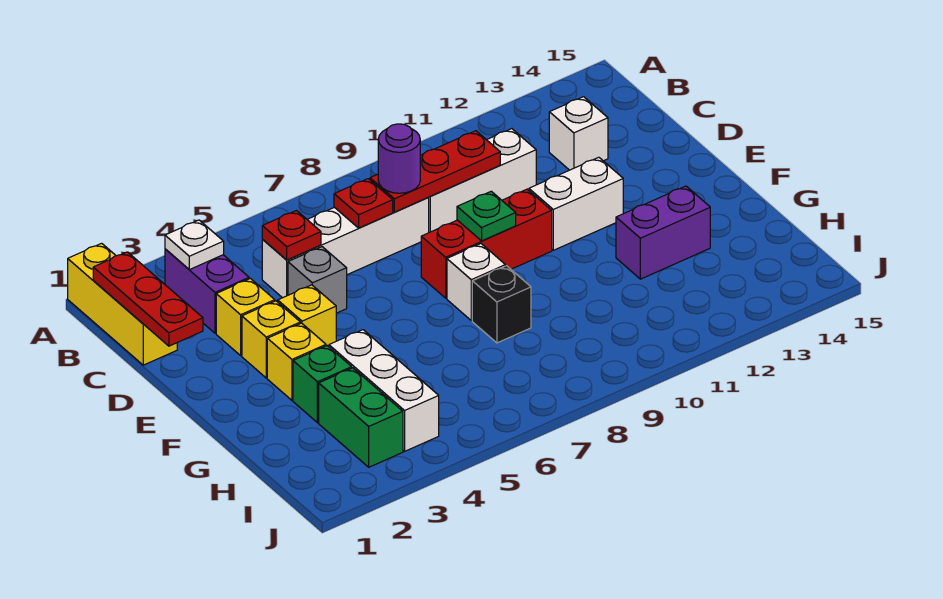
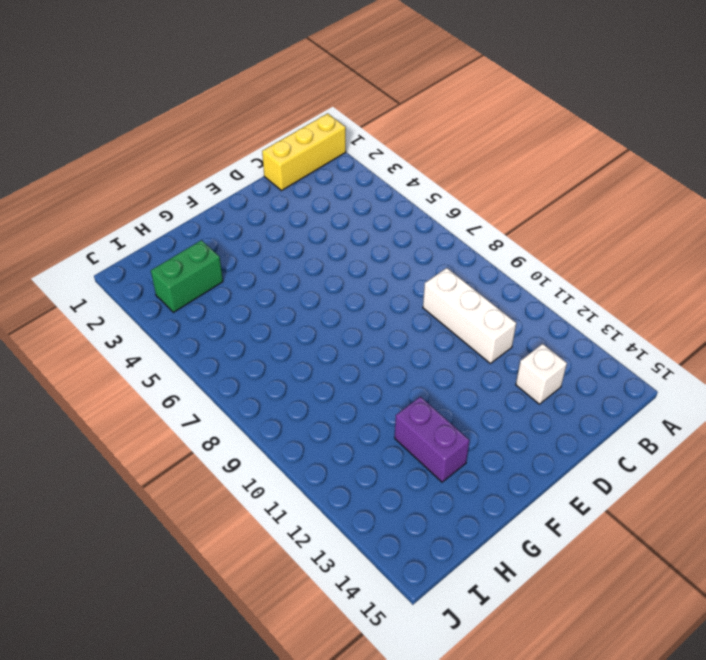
none -> purple 1x2 brick [165,249,249,333]
none -> white 1x4 brick [262,198,429,298]
none -> yellow 1x1 brick [216,278,275,355]

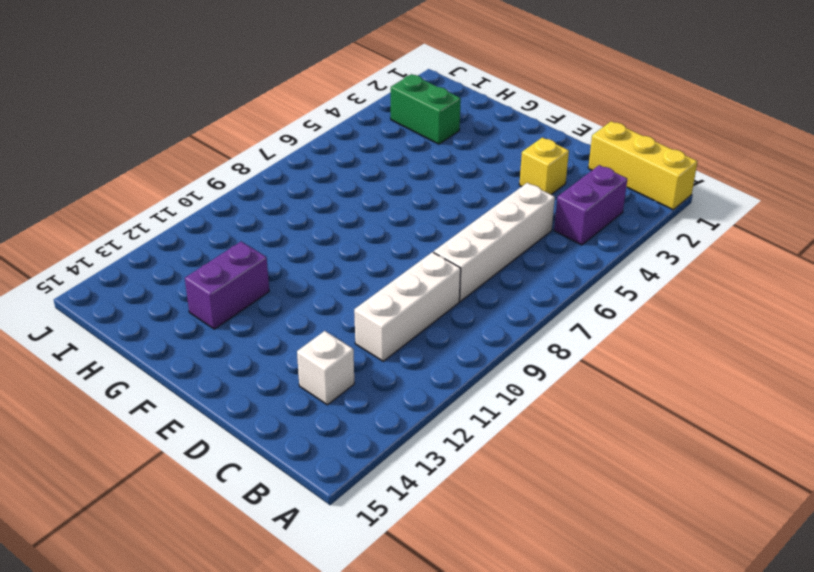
purple 1x2 brick [554,165,627,245] -> purple 1x2 brick turned to [165,249,249,333]
none -> grey 1x1 brick [288,247,347,313]
none -> yellow 1x1 brick [242,301,300,378]
none -> yellow 1x1 brick [278,285,336,347]

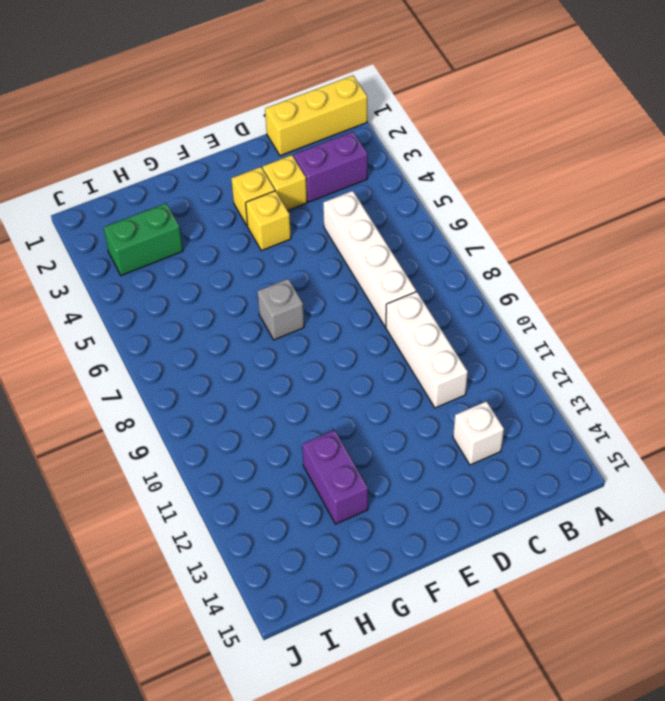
grey 1x1 brick [257,279,304,340] -> grey 1x1 brick moved to [288,247,347,313]
none -> red 1x3 brick [421,189,552,298]
none -> white 1x2 brick [529,157,623,250]
none -> yellow 1x1 brick [267,323,326,400]

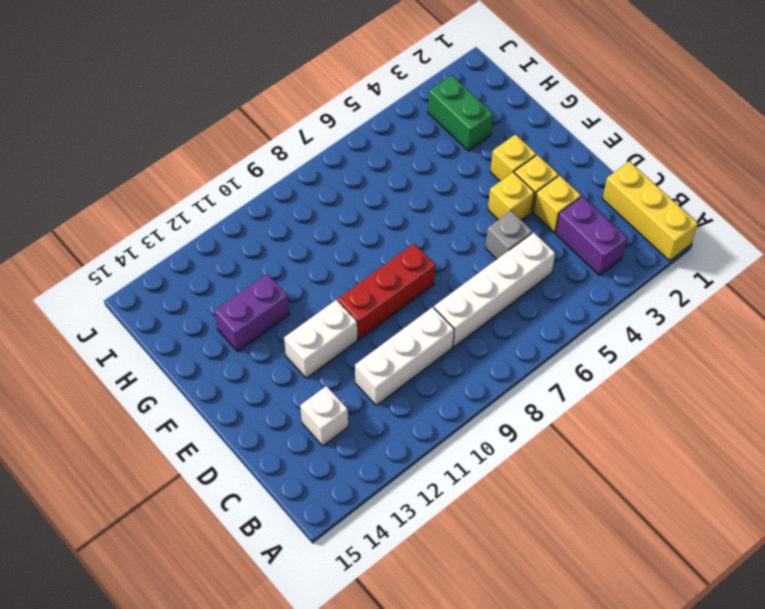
none -> white 1x1 brick [447,244,505,321]
none -> green 1x1 brick [293,346,352,423]
none -> white 1x3 brick [329,330,439,451]

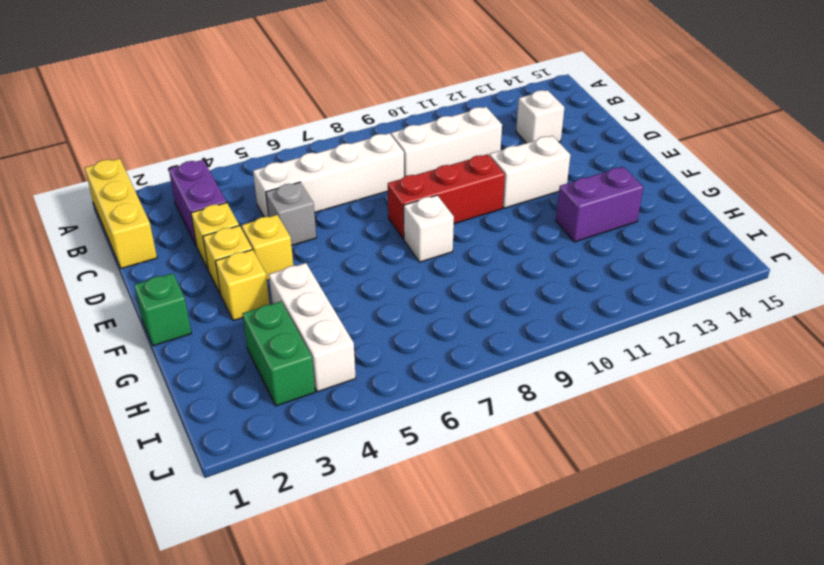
green 1x1 brick [134,273,191,346] -> green 1x1 brick moved to [293,346,352,423]
none -> black 1x1 brick [472,266,531,343]
none -> red 1x3 plate [93,252,203,346]
none -> white 1x1 plate [165,220,224,270]

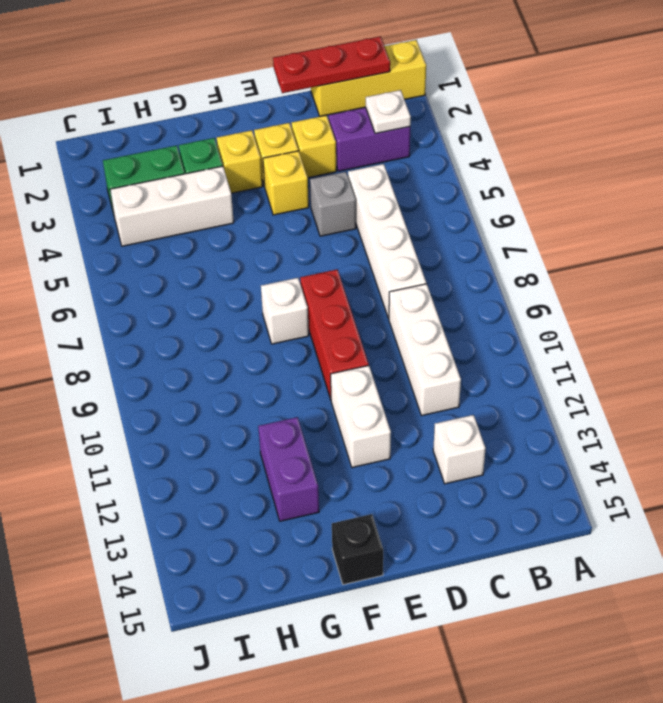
black 1x1 brick [332,514,383,585] -> black 1x1 brick moved to [472,266,531,343]
none -> red 1x1 plate [262,211,321,260]
none -> red 1x1 plate [334,179,393,228]
none -> red 1x3 plate [370,131,500,212]

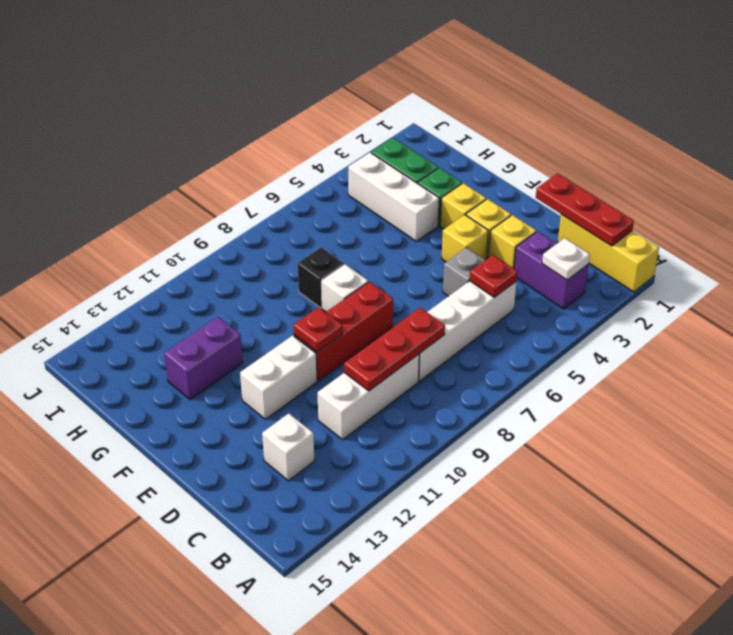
red 1x1 plate [294,307,342,352] -> red 1x1 plate moved to [334,179,393,228]
none -> green 1x1 plate [457,191,516,241]
none -> purple 1x1 round brick [378,124,420,193]

